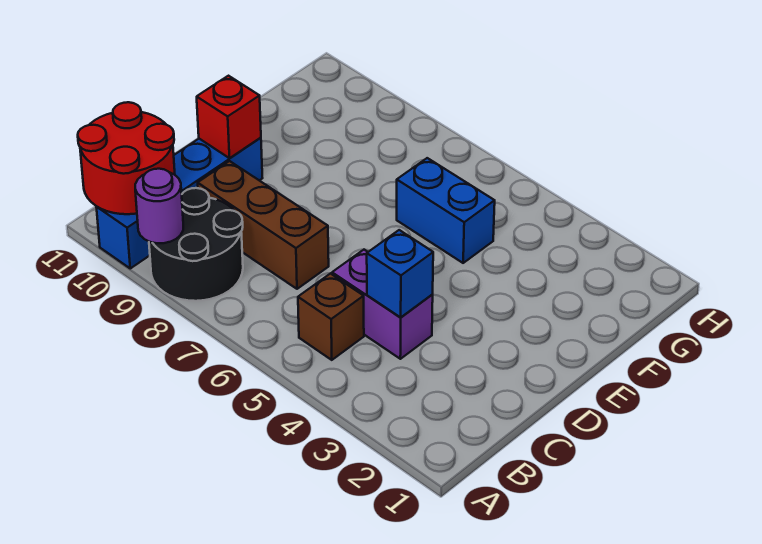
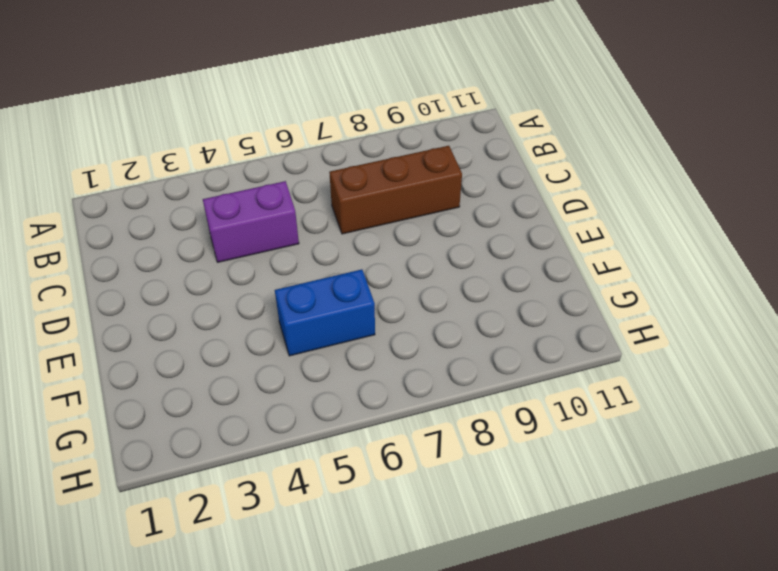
none -> black 2x2 round brick [149,188,243,301]
none -> blue 1x4 brick [96,138,262,268]

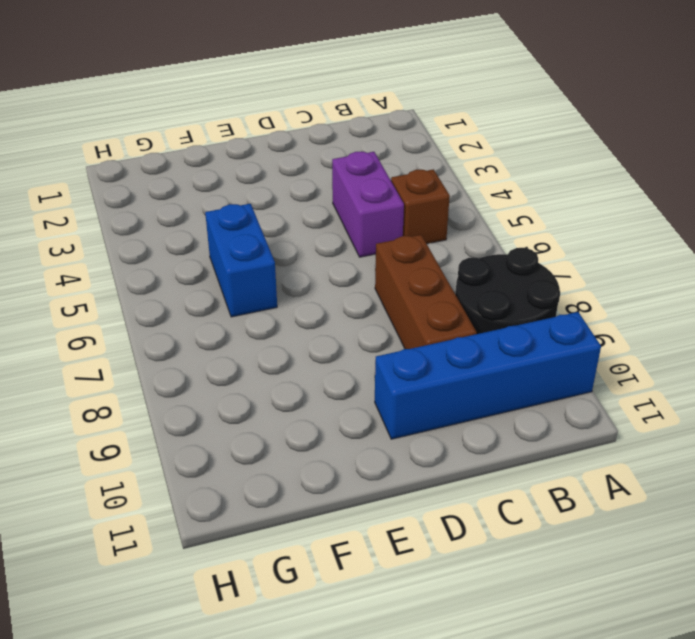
none -> purple 1x1 round brick [135,169,183,243]
none -> red 2x2 round brick [78,102,175,214]

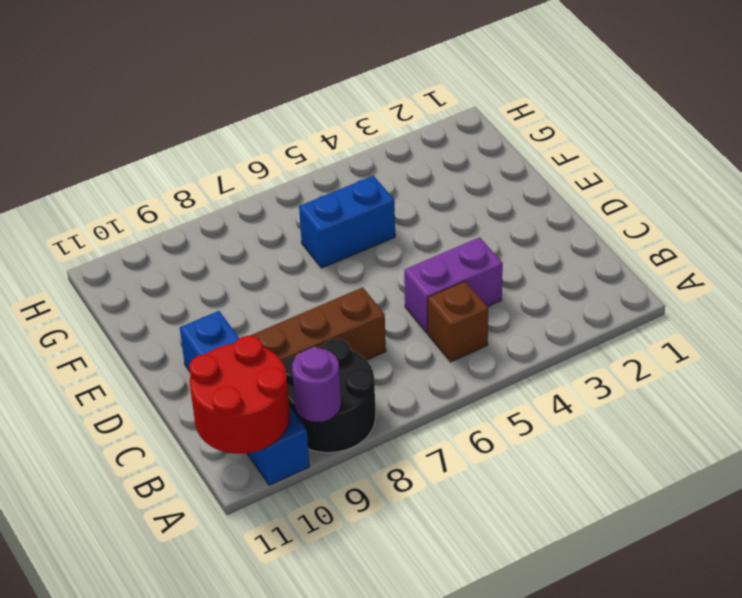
none -> blue 1x1 brick [367,230,433,318]
none -> red 1x1 brick [197,76,261,158]

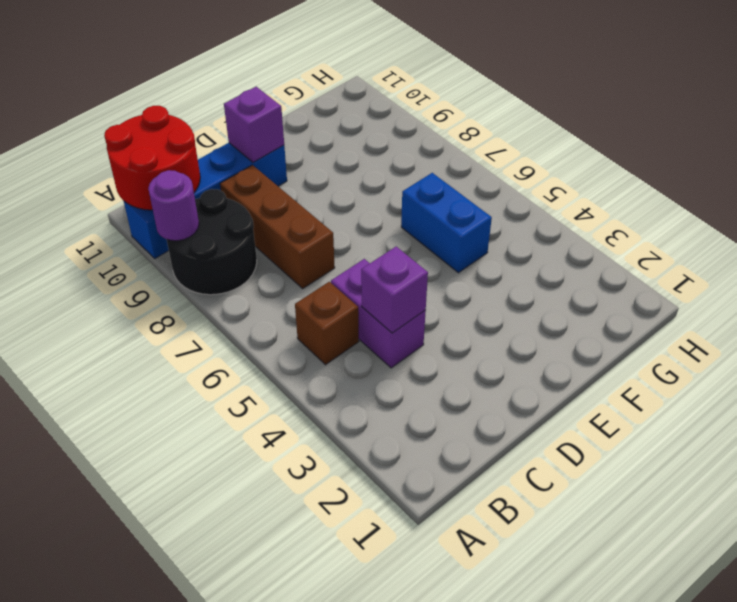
purple 1x1 brick [361,246,428,333] -> blue 1x1 brick [367,230,433,318]
purple 1x1 brick [224,87,284,162] -> red 1x1 brick [197,76,261,158]

